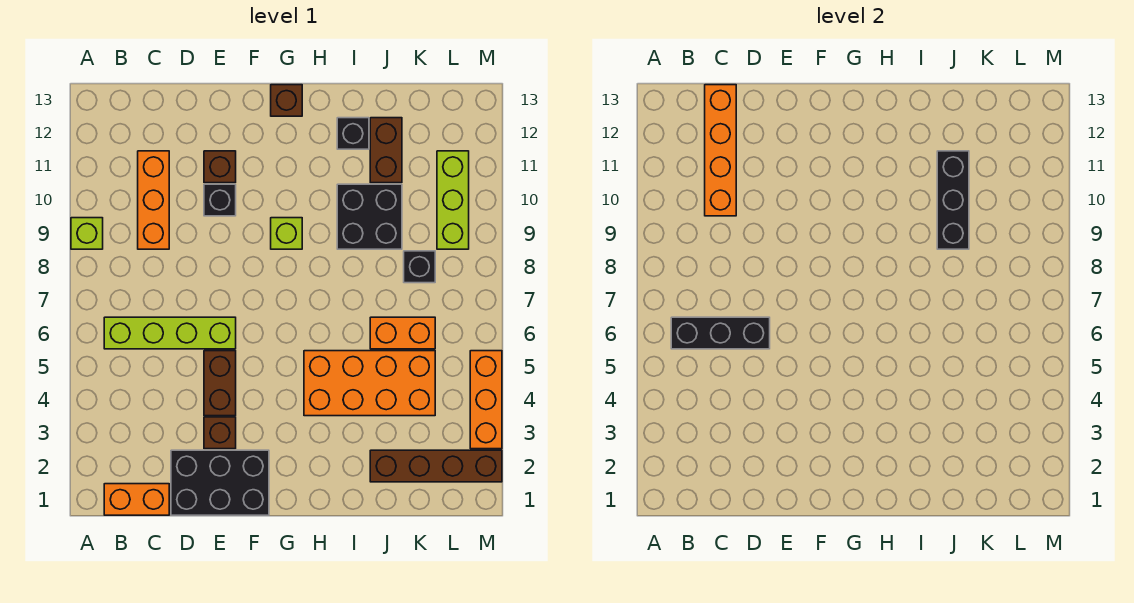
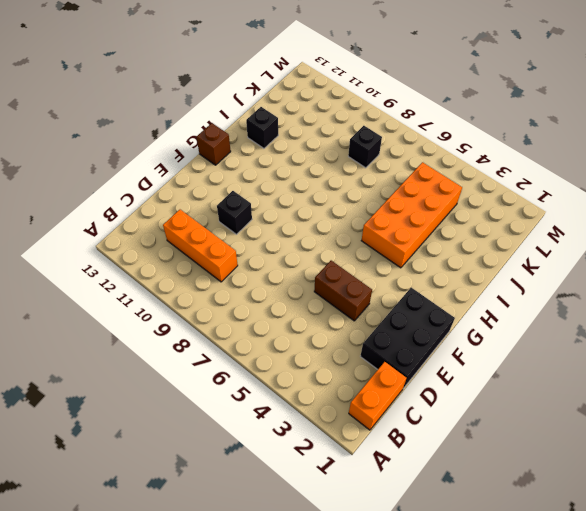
none -> lime 1x1 brick [71,218,103,249]
none -> lime 1x4 brick [104,317,236,349]
none -> brown 1x1 brick [204,417,236,449]

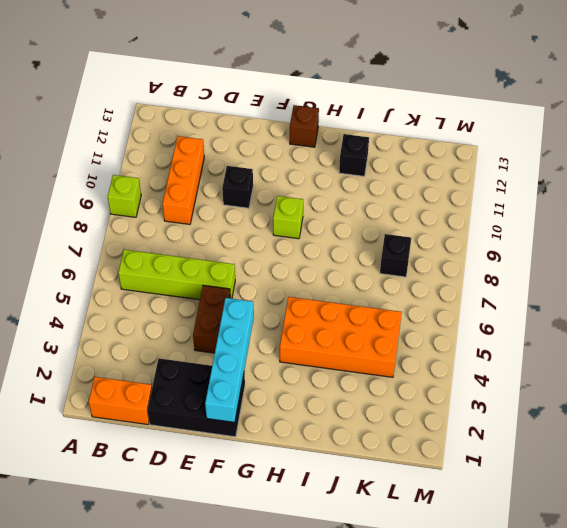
cyan 1x4 brick [205,298,254,422] -> none
none -> brown 1x1 brick [204,417,236,449]
none -> brown 1x1 brick [204,151,236,183]
none -> black 2x2 brick [337,184,402,249]

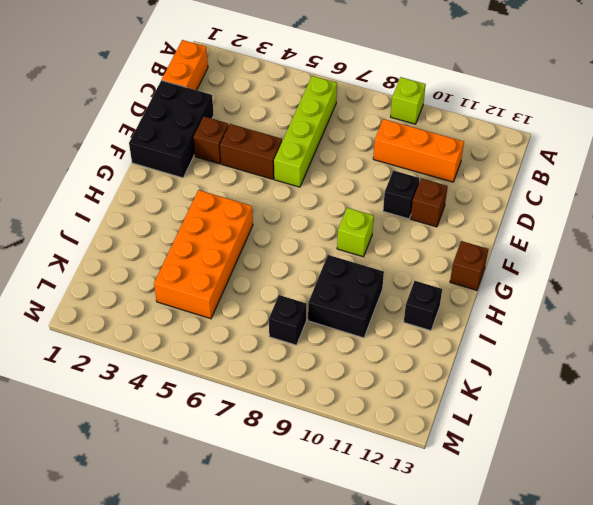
none -> brown 1x4 brick [370,450,502,482]
none -> orange 1x2 brick [370,317,435,349]
none -> brown 1x2 brick [370,118,402,183]

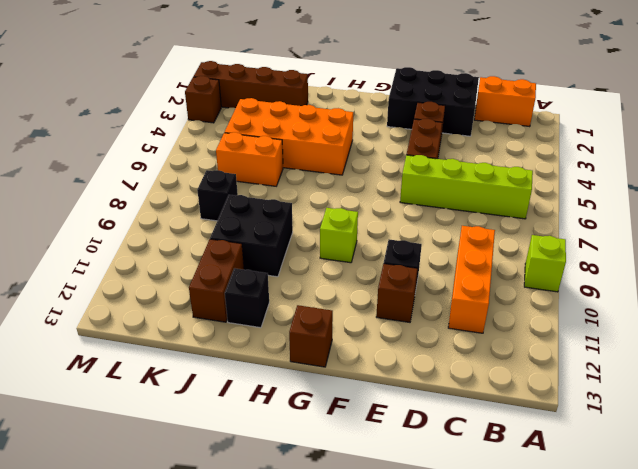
brown 1x1 brick [185,76,221,123] -> orange 1x3 brick [470,351,502,449]
none -> lime 1x3 brick [437,151,469,249]
none -> black 1x3 brick [671,317,770,349]
none -> orange 1x4 brick [705,85,736,216]

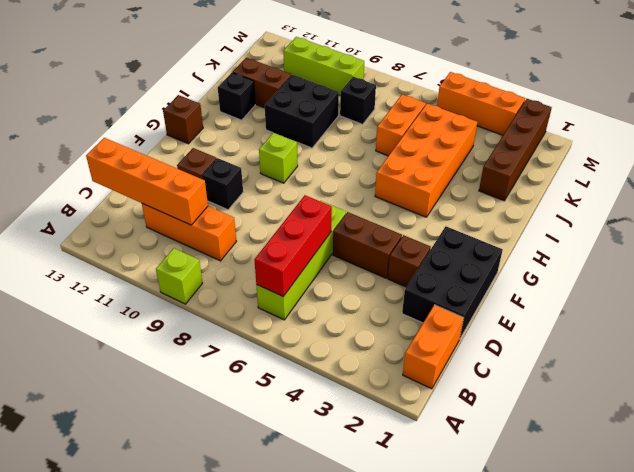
red 1x3 brick [255,195,332,296] -> black 1x3 brick [671,317,770,349]
none -> black 1x3 brick [937,151,969,249]

